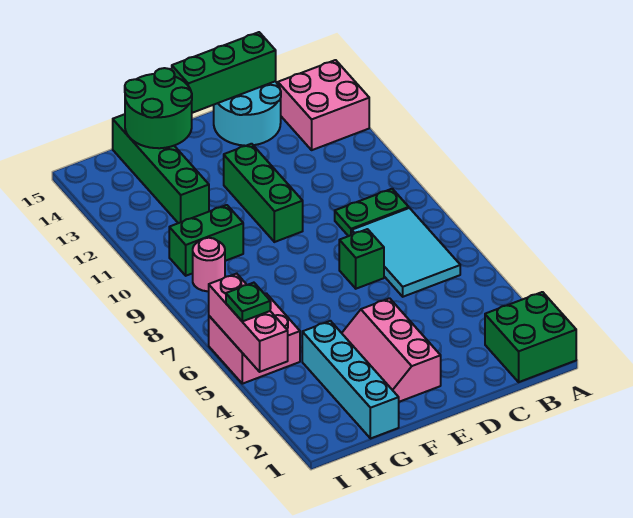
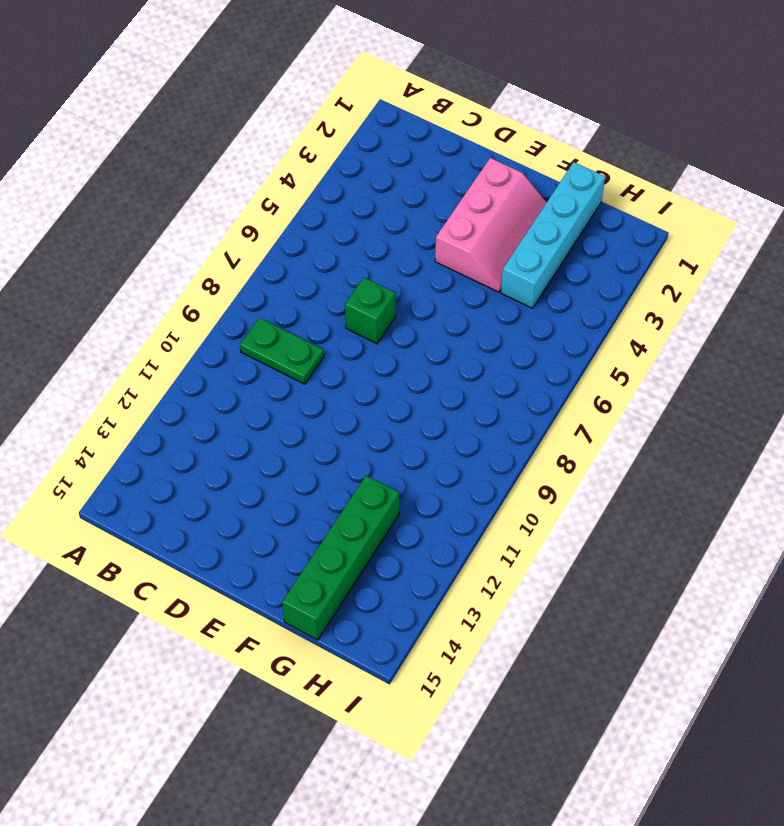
none -> green 2x2 brick [485,292,576,382]
none -> pink 2x2 brick [278,60,369,150]
none -> cyan 2x3 tile [352,208,460,297]

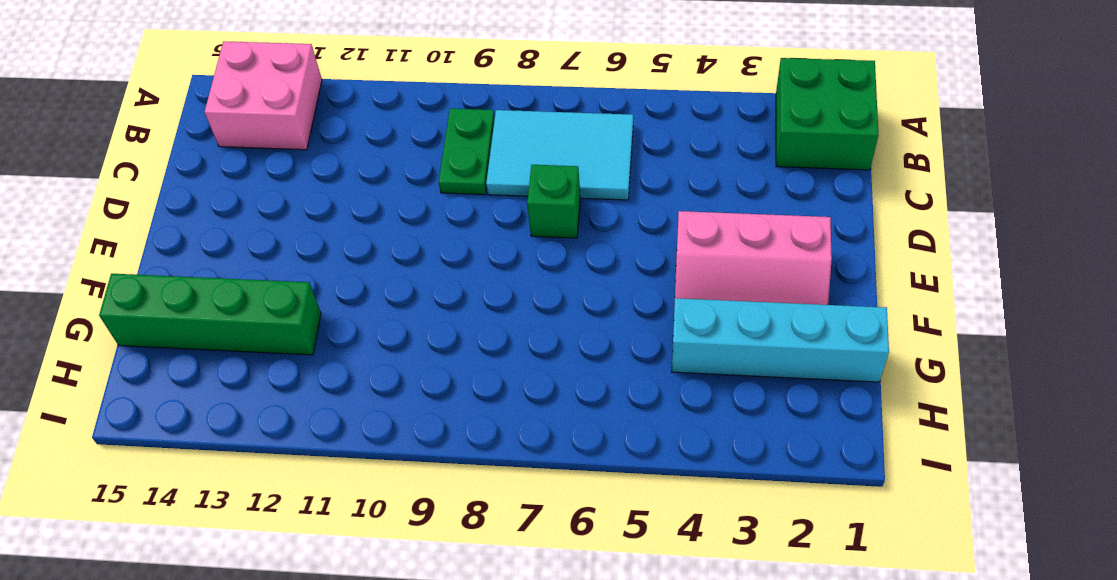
none -> cyan 2x2 round brick [214,81,281,146]
none -> green 1x3 brick [224,144,303,242]
none -> green 1x2 brick [169,205,243,276]

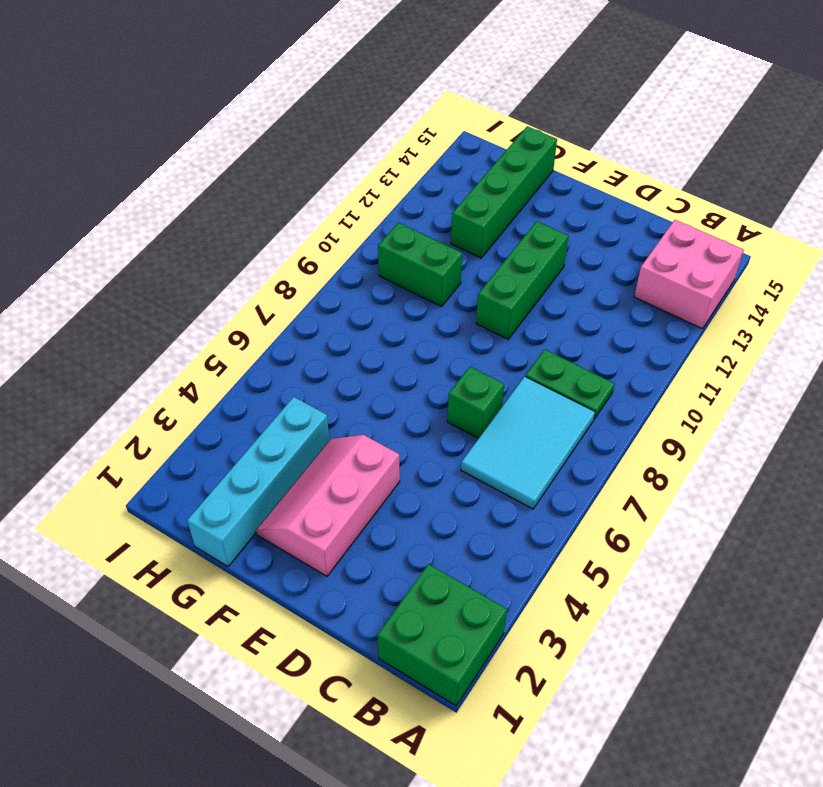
none -> cyan 2x2 round brick [214,81,281,146]
none -> pink 2x2 brick [209,293,300,384]
none -> pink 1x1 round brick [193,238,225,291]

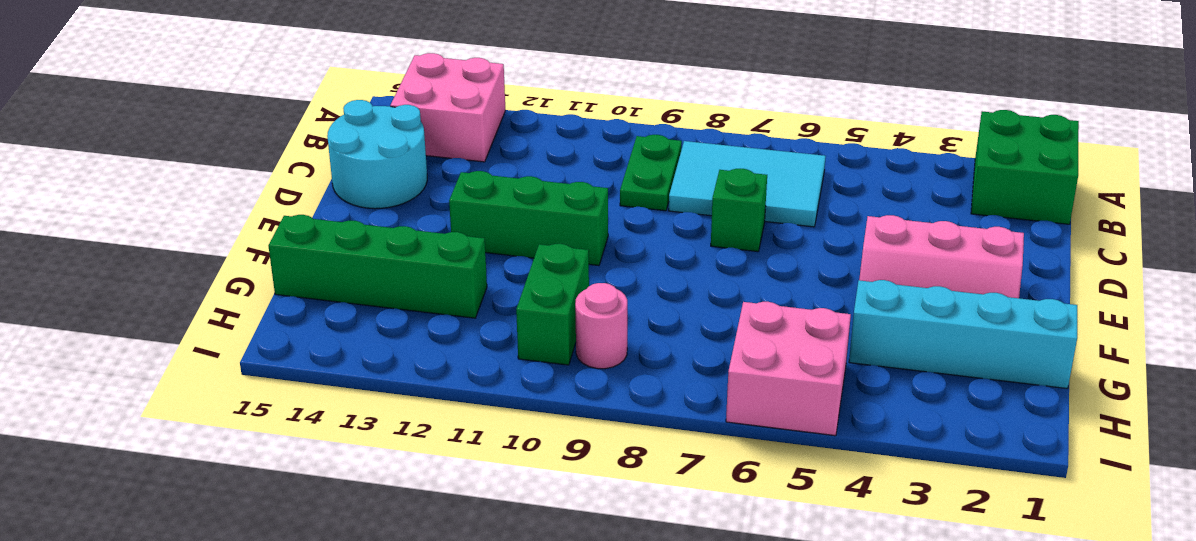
none -> green 1x3 brick [172,32,276,113]
none -> green 2x2 round brick [125,68,192,148]
none -> pink 1x3 brick [209,274,288,372]

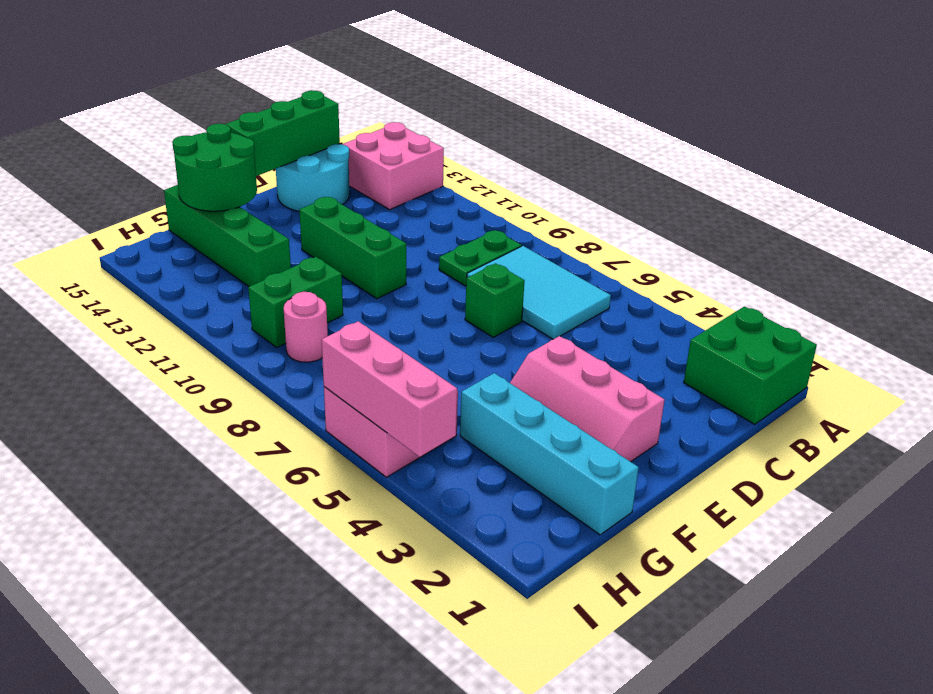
none -> green 1x1 plate [226,283,270,321]

